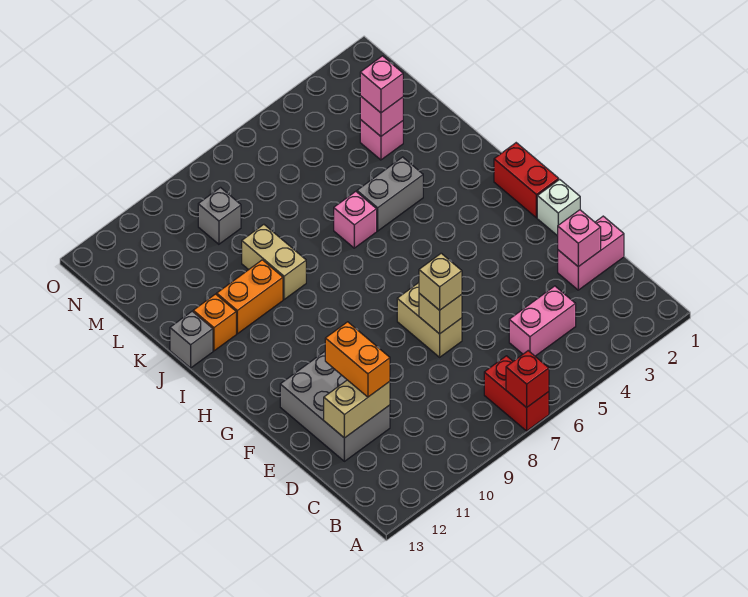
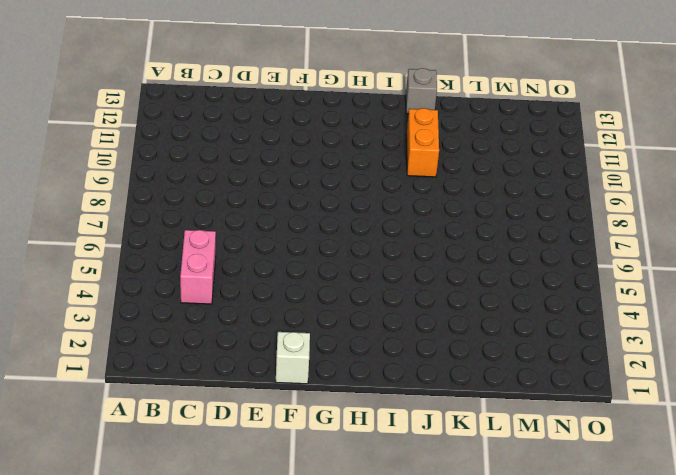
none -> red 1x2 brick [484,356,549,431]
none -> pink 1x2 brick [558,216,624,290]
none -> grey 2x3 brick [280,352,390,461]

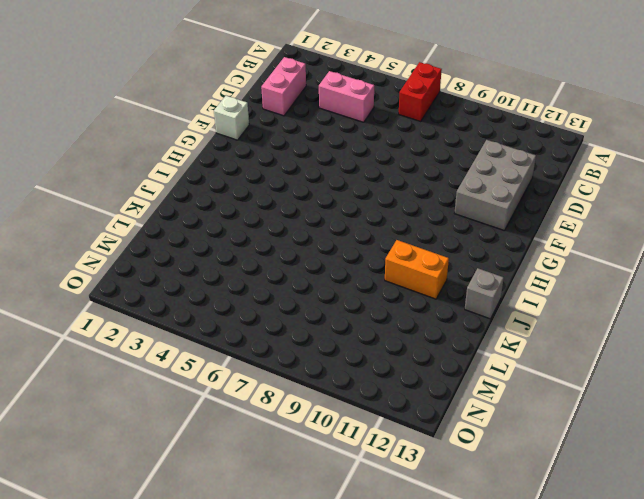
pink 1x2 brick [261,57,306,116] -> pink 1x2 brick turned to [558,216,624,290]
none -> tan 1x2 brick [397,283,462,357]
none -> red 1x2 brick [494,143,559,218]
none -> grey 1x2 brick [357,157,423,231]

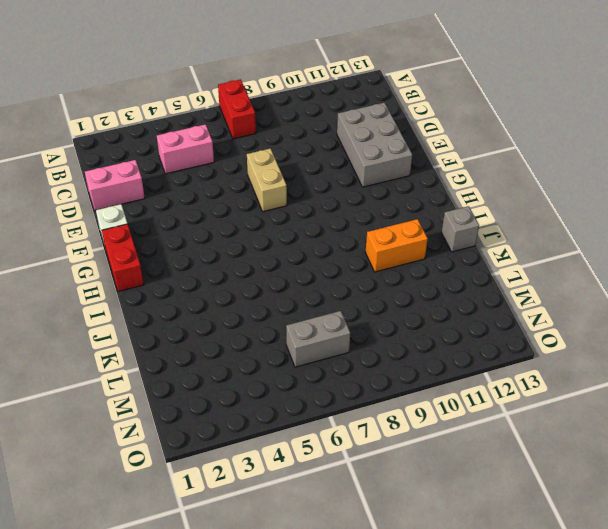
grey 1x2 brick [286,311,350,367] -> grey 1x2 brick moved to [357,157,423,231]
none -> pink 1x1 brick [334,191,377,248]
none -> tan 1x2 brick [242,225,306,300]
none -> orange 1x1 brick [193,294,236,351]

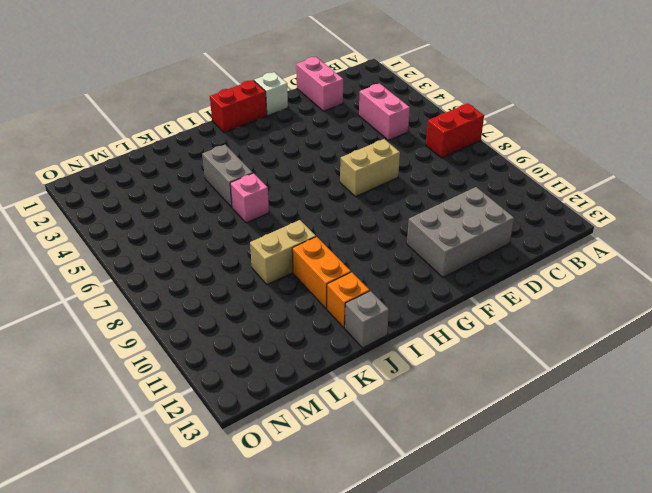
none -> pink 1x1 brick [360,120,403,160]
none -> grey 1x1 brick [198,188,241,244]
none -> red 1x1 brick [506,351,549,408]

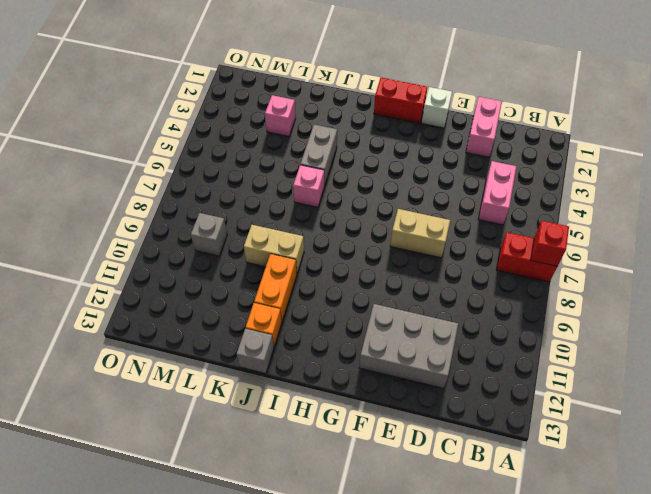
none -> pink 1x1 brick [558,210,601,267]
none -> tan 1x2 brick [324,380,390,438]
none -> tan 1x1 brick [419,293,462,334]

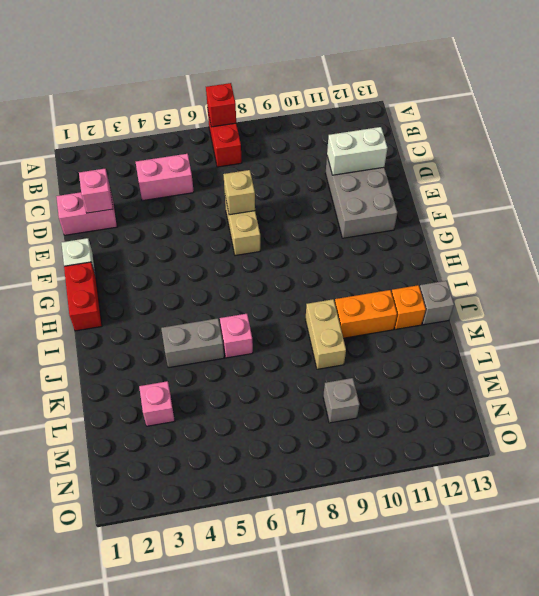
white 1x2 brick [327,127,387,175] -> tan 1x2 brick [324,380,390,438]
none -> pink 1x1 brick [360,96,403,136]
none -> orange 1x2 brick [325,322,390,397]
none -> tan 1x1 brick [419,253,462,310]

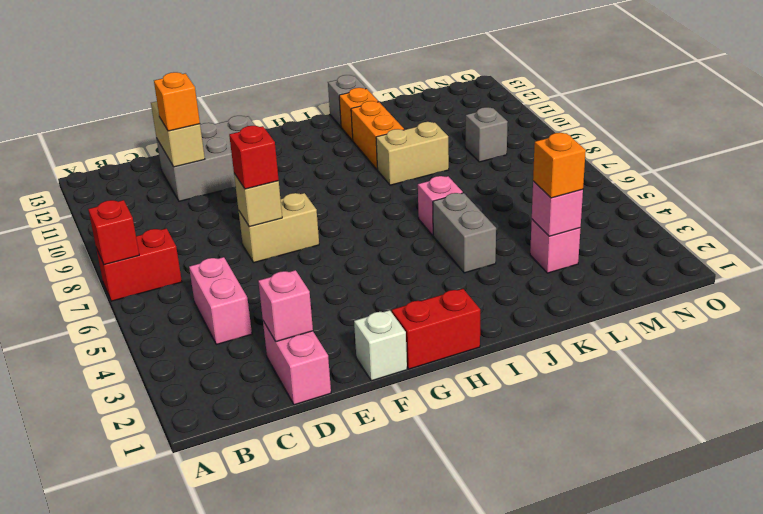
orange 1x1 brick [154,72,200,131] -> orange 1x2 brick [325,322,390,397]
red 1x1 brick [229,126,279,189] -> tan 1x1 brick [419,253,462,310]
orange 1x1 brick [533,133,586,198] -> pink 1x1 brick [360,56,403,113]

